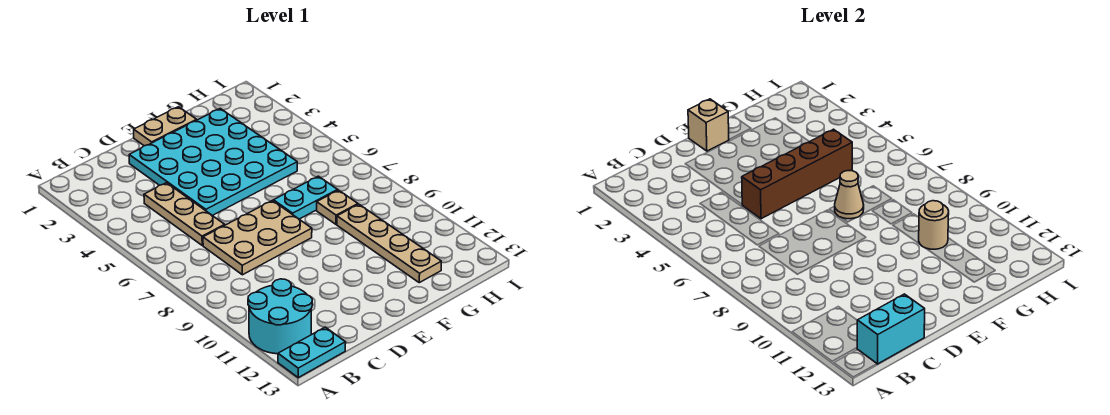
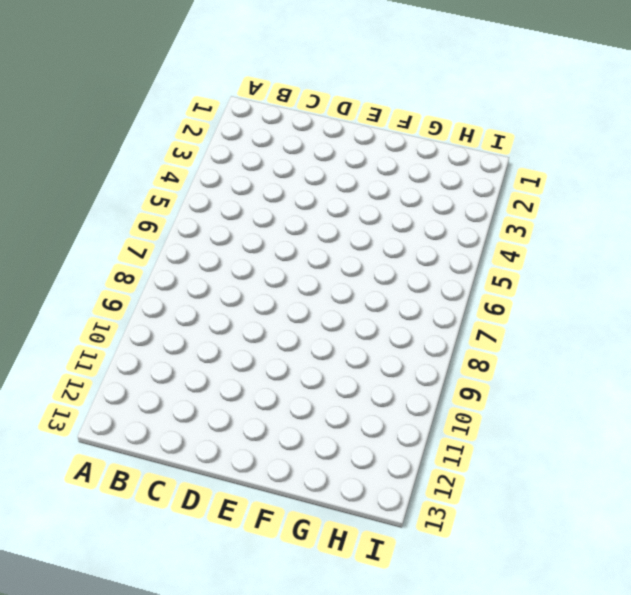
none -> cyan 2x2 round brick [248,279,312,354]
none -> cyan 1x2 plate [278,327,346,378]
none -> tan 1x3 plate [144,183,225,245]

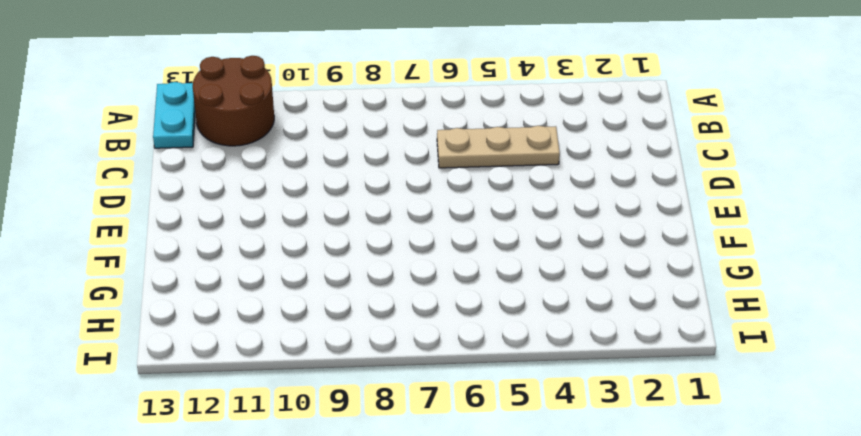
brown 2x2 round brick [193,56,274,146] -> cyan 2x2 round brick [248,279,312,354]
none -> tan 2x3 plate [203,201,312,275]
none -> cyan 4x4 plate [129,109,297,216]
none -> tan 1x2 plate [134,107,197,146]

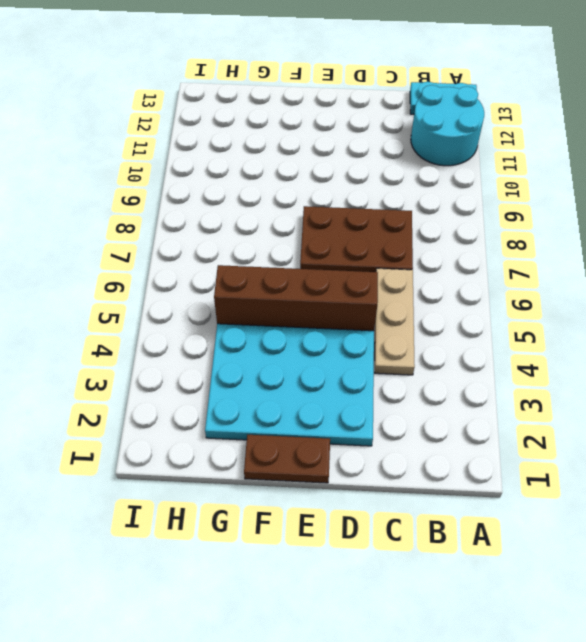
brown 2x3 plate [300,206,413,272] -> tan 2x3 plate [203,201,312,275]
brown 1x2 plate [244,435,330,483] -> tan 1x2 plate [134,107,197,146]
none -> cyan 1x2 plate [273,176,338,219]
none -> tan 1x1 plate [317,190,358,224]
none -> tan 1x4 plate [337,204,441,283]

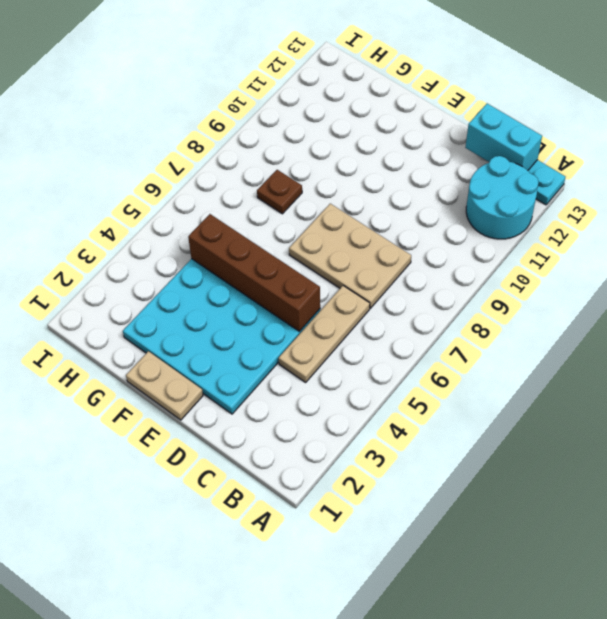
brown 1x1 plate [257,170,302,214] -> tan 1x1 plate [317,190,358,224]
none -> cyan 1x2 plate [273,176,338,219]
none -> tan 1x4 plate [337,204,441,283]
none -> tan 1x1 brick [688,99,729,151]

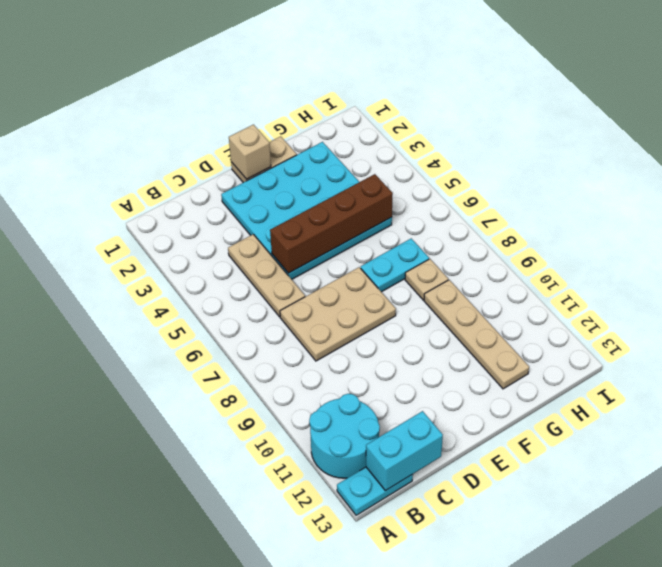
none -> tan 1x1 cone [835,171,864,219]
none -> tan 1x1 round brick [919,201,949,249]

